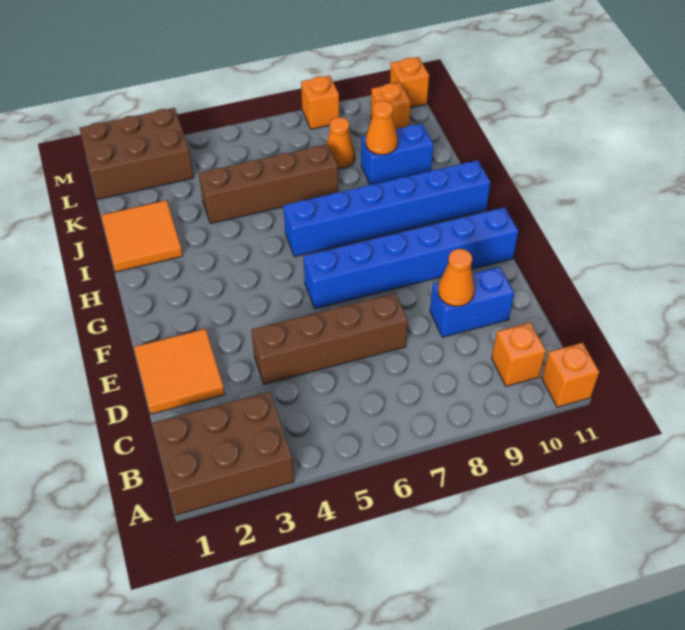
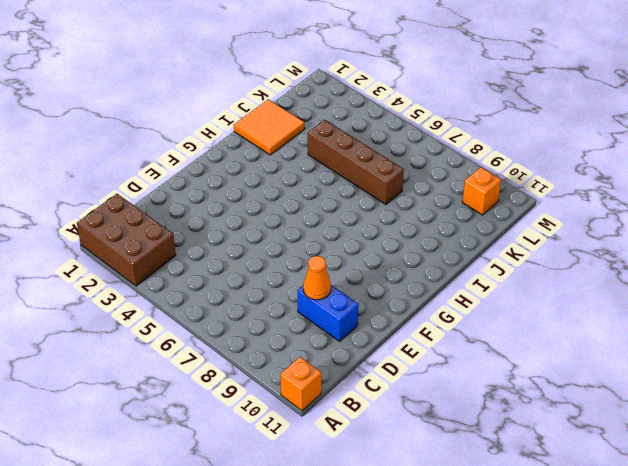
none -> orange 1x1 brick [492,323,546,386]
none -> orange 2x2 tile [134,329,225,414]
none -> brown 1x4 brick [251,293,408,384]

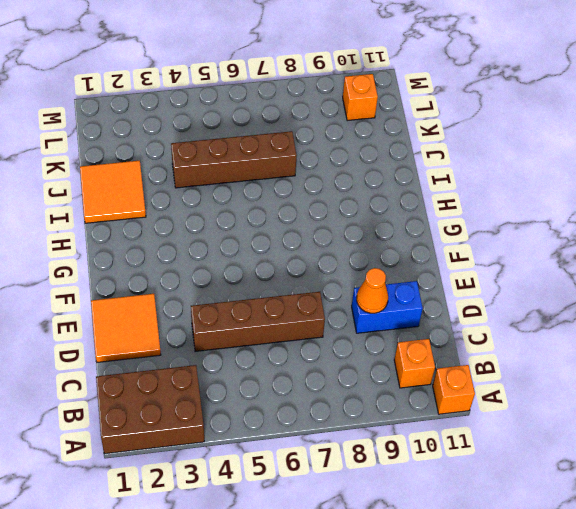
none -> blue 1x6 brick [304,207,519,309]
none -> blue 1x6 brick [284,160,491,257]
none -> blue 1x2 brick [361,123,434,185]

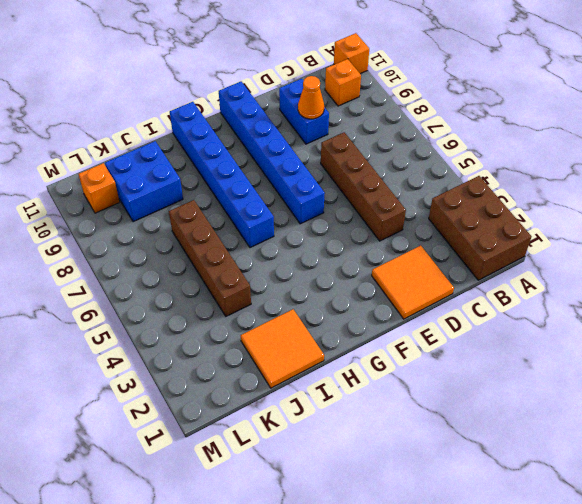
blue 2x2 brick [105,141,183,222] -> blue 1x2 brick [361,123,434,185]
none -> orange 1x1 cone [326,117,355,169]
none -> brown 2x3 brick [79,108,193,199]
none -> orange 1x1 brick [301,75,339,129]

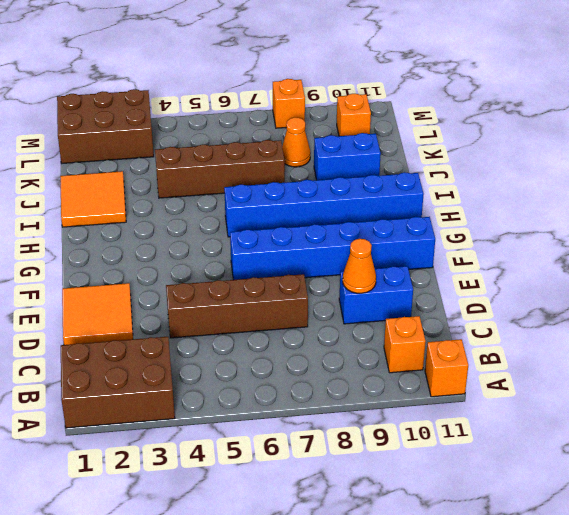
none -> orange 1x1 brick [390,57,429,108]
none -> orange 1x1 cone [366,101,398,155]

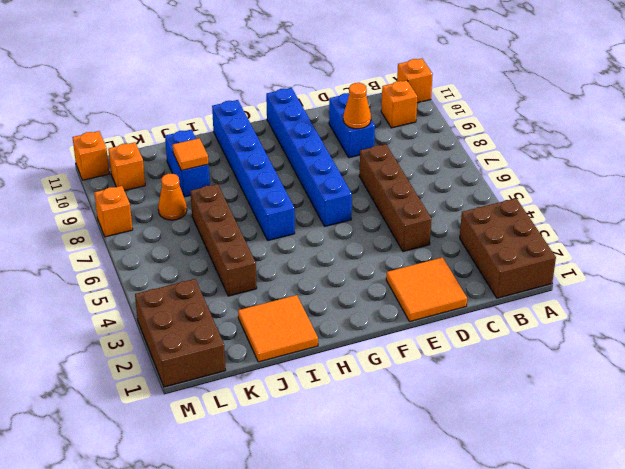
orange 1x1 tile [173,138,208,171] -> orange 1x1 cone [366,101,398,155]

